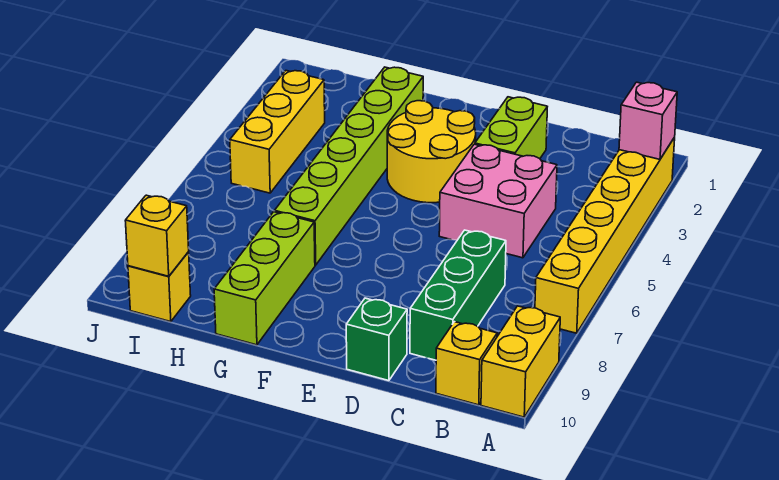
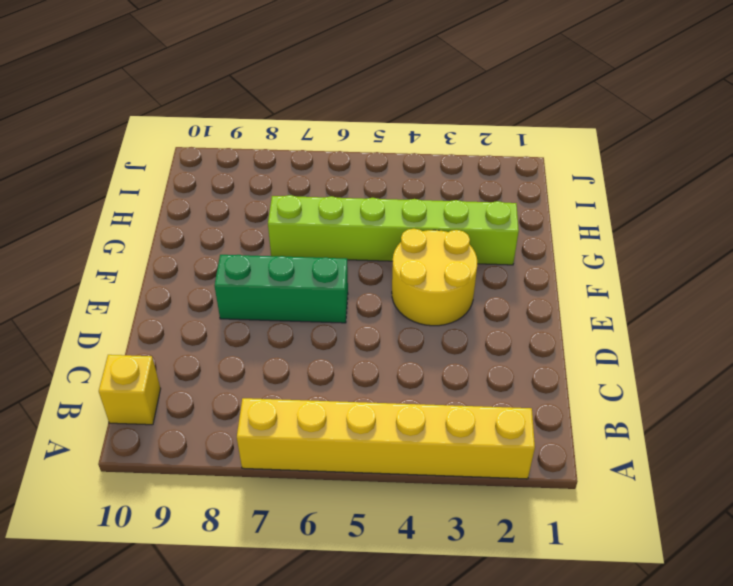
green 1x3 brick [214,255,348,323] -> green 1x3 brick moved to [410,230,506,360]
none -> yellow 1x2 brick [481,306,560,417]
none -> pink 2x2 brick [439,144,557,258]
none -> lime 1x2 brick [475,97,547,158]

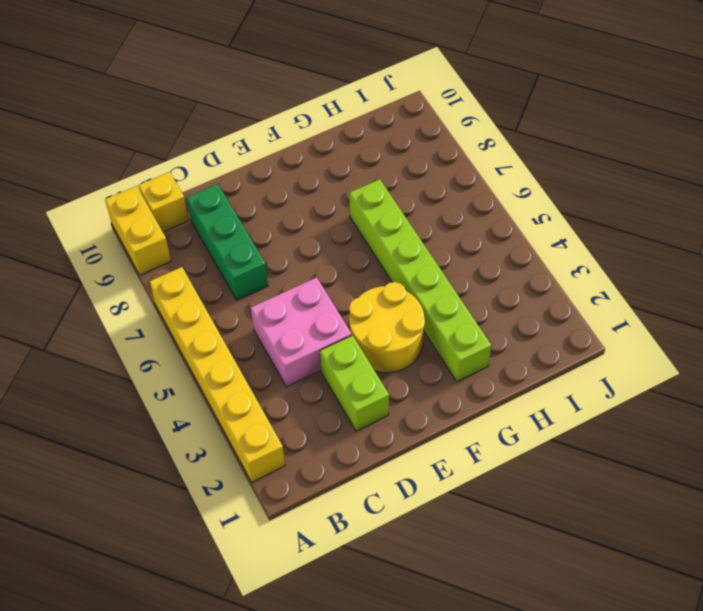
none -> green 1x1 brick [346,298,407,381]
none -> lime 1x3 brick [214,212,315,345]
none -> yellow 1x3 brick [230,71,325,193]

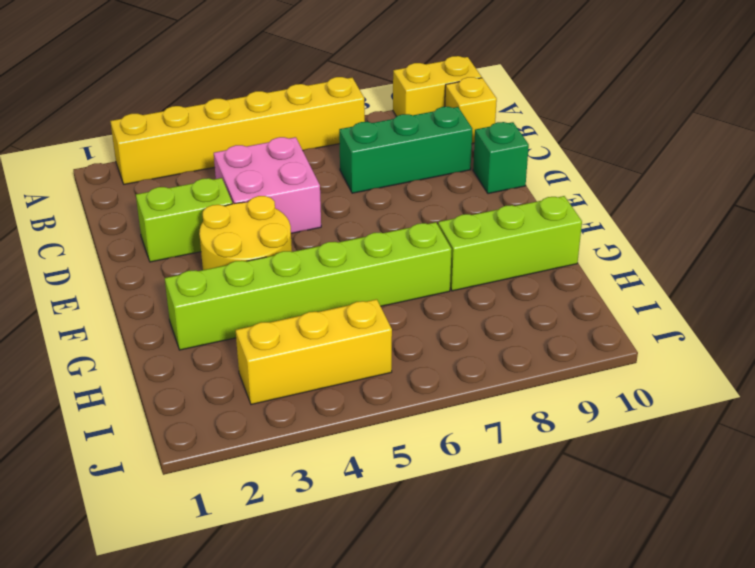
none -> yellow 1x1 brick [128,252,191,322]
none -> pink 1x1 brick [619,82,677,159]
none -> yellow 1x1 brick [125,195,189,276]

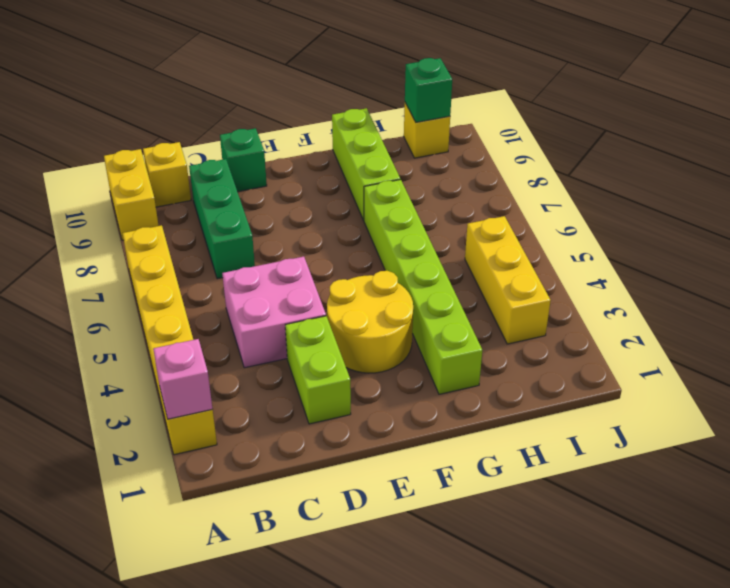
green 1x1 brick [405,58,452,122] -> yellow 1x1 brick [125,195,189,276]

